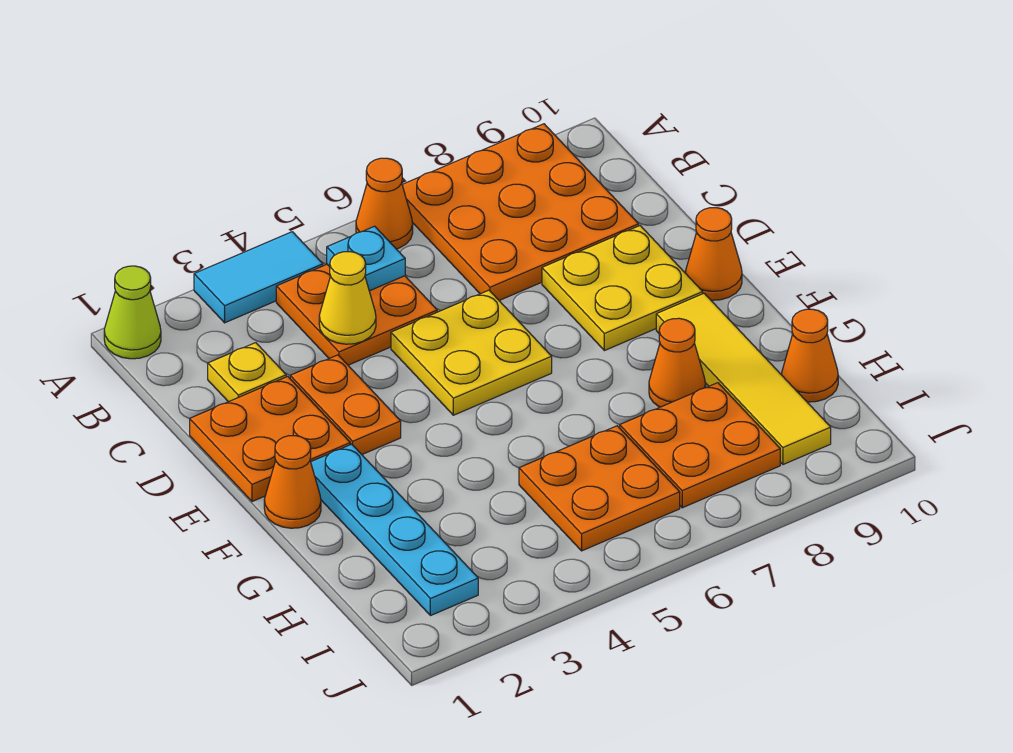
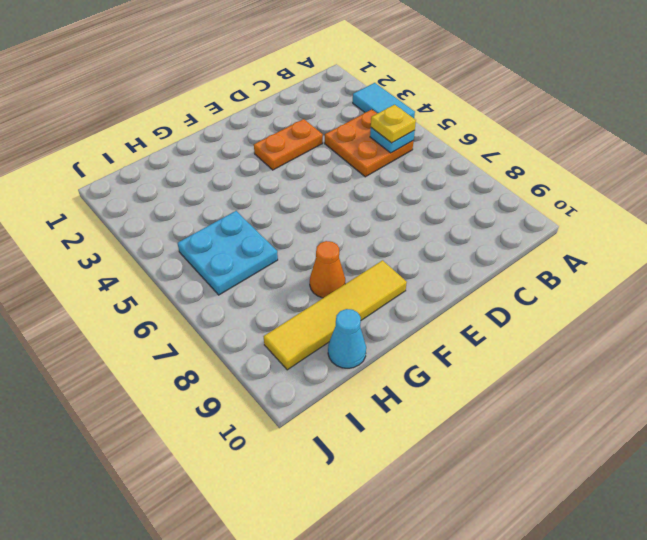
yellow 1x1 plate [371,105,416,143] -> yellow 1x1 plate moved to [208,343,286,402]
cyan 2x2 plate [177,211,278,295] -> orange 2x2 plate [519,426,680,551]
cyan 1x1 cone [328,309,366,368] -> orange 1x1 cone [782,309,838,402]
none -> lime 1x1 cone [104,266,161,359]
none -> orange 1x1 cone [356,158,413,249]
none -> orange 3x3 plate [402,124,639,300]

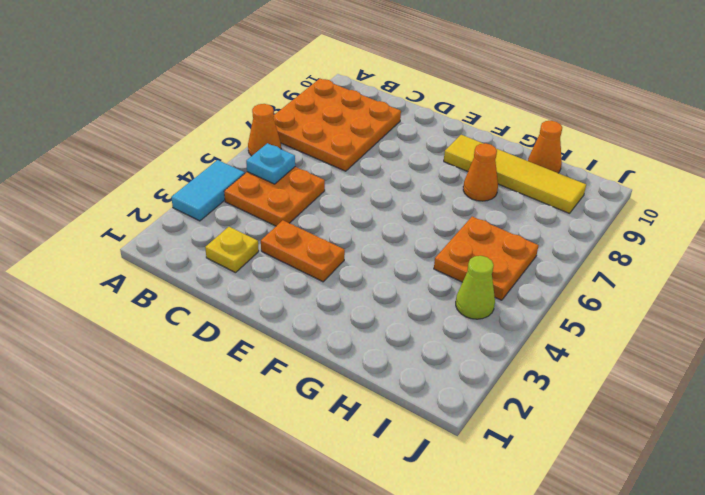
lime 1x1 cone [456,256,495,319] -> lime 1x1 cone moved to [104,266,161,359]
none -> orange 2x2 plate [190,376,350,502]
none -> yellow 2x2 plate [391,290,552,415]
none -> yellow 2x2 plate [542,226,703,351]

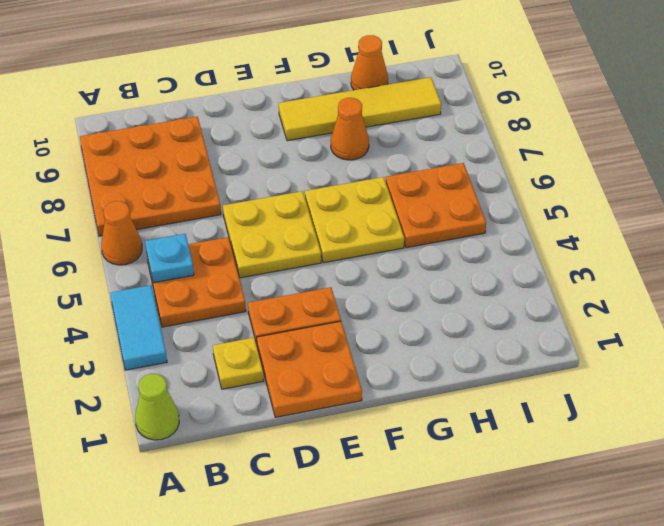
yellow 2x2 plate [305,177,404,263] -> yellow 2x2 plate moved to [542,226,703,351]
none -> orange 1x1 cone [685,208,742,300]
none -> orange 1x1 cone [264,436,321,528]
none -> cyan 1x4 plate [311,444,478,616]

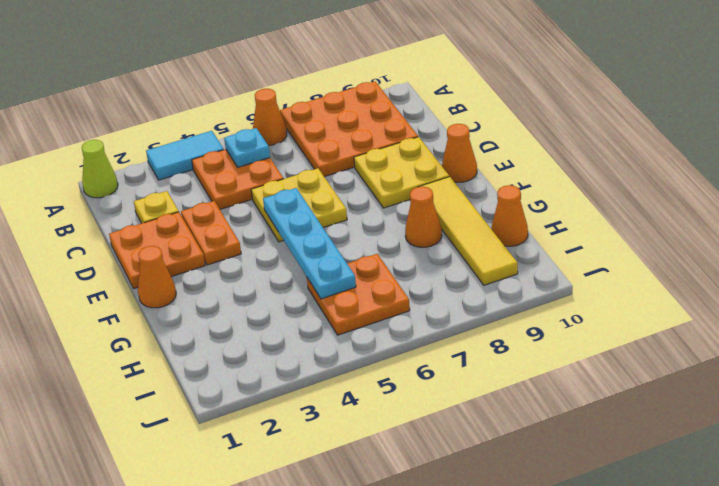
cyan 1x4 plate [263,188,356,299] -> cyan 1x4 plate moved to [311,444,478,616]
none -> orange 2x2 plate [620,383,780,508]
none -> yellow 1x1 cone [319,252,376,344]

